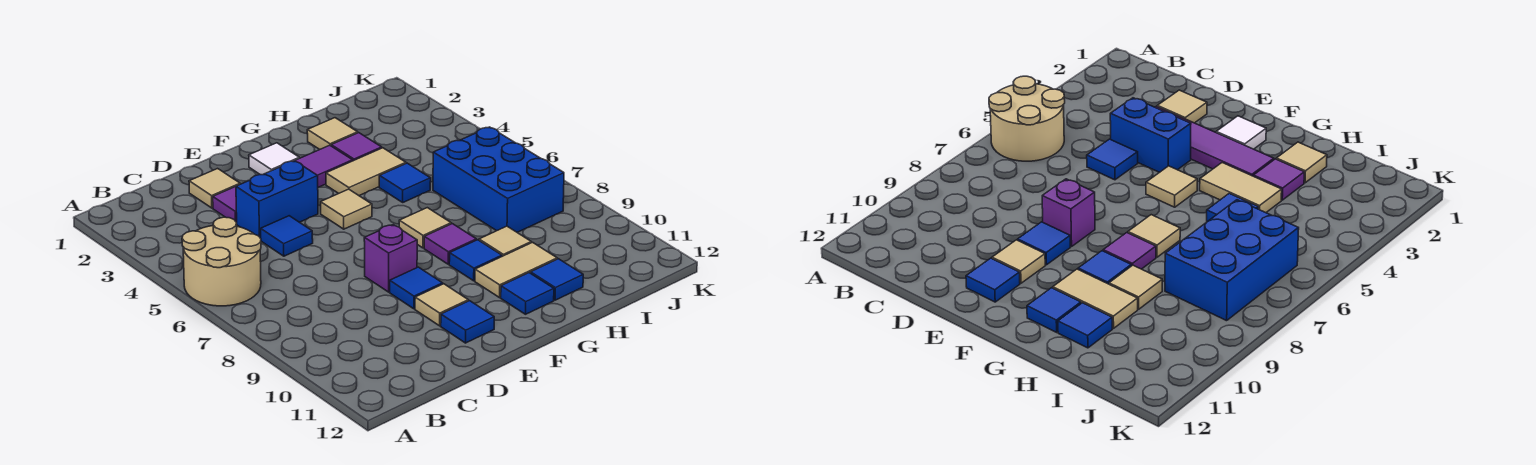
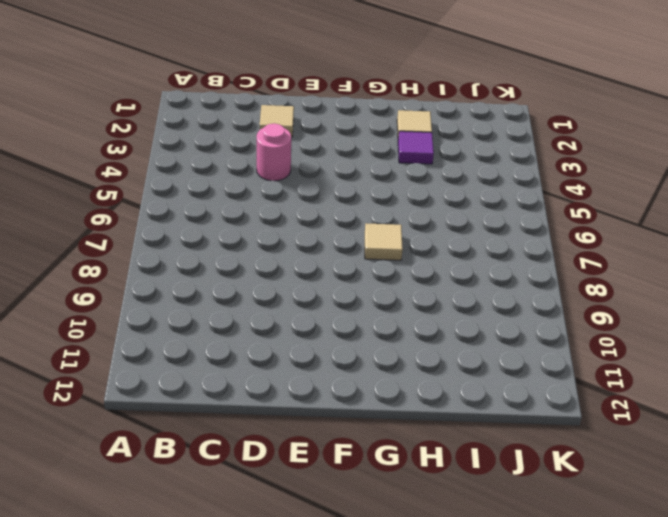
pink 1x1 round brick [257,123,291,181] -> blue 1x2 brick [236,161,318,238]
none -> tan 2x2 round brick [182,217,261,306]
none -> purple 1x4 tile [213,145,353,222]
none -> blue 1x1 tile [261,216,313,256]

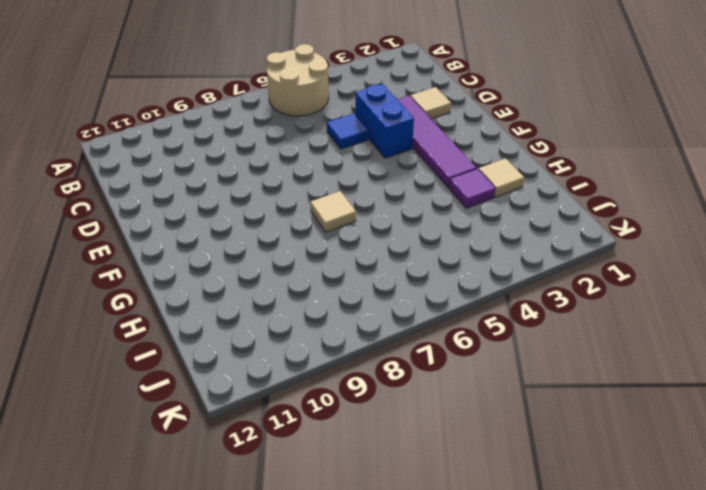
none -> purple 1x1 brick [364,225,417,292]
none -> blue 1x1 tile [390,267,443,309]
none -> tan 1x1 tile [415,284,468,326]

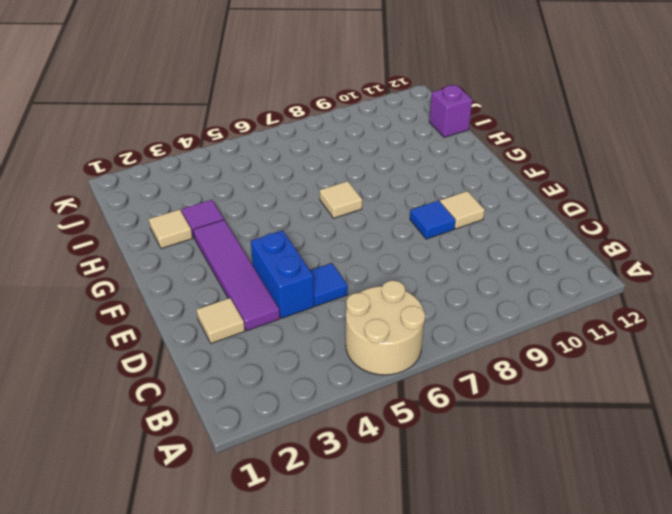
purple 1x1 brick [429,85,472,137] -> purple 1x1 brick moved to [364,225,417,292]
none -> blue 1x1 tile [441,301,494,343]
none -> white 1x1 tile [249,143,299,175]
none -> tan 1x1 tile [321,189,372,229]

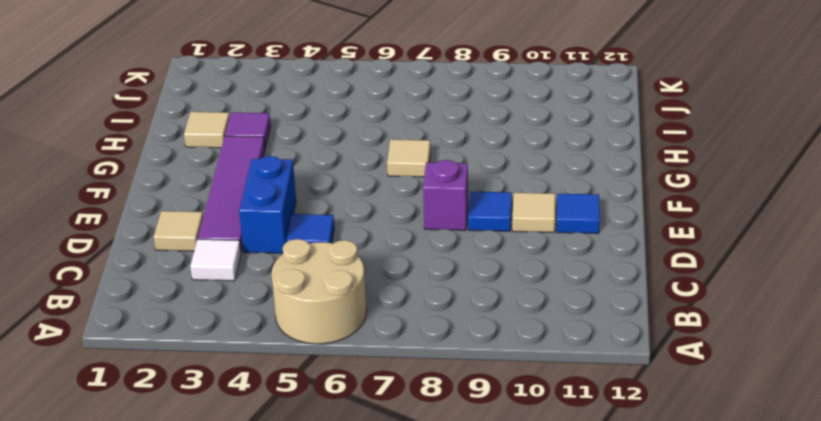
white 1x1 tile [190,239,241,281] -> white 1x1 tile moved to [249,143,299,175]
none -> tan 1x1 tile [321,189,372,229]
none -> tan 1x2 tile [326,148,406,196]
none -> purple 1x1 tile [424,224,476,264]

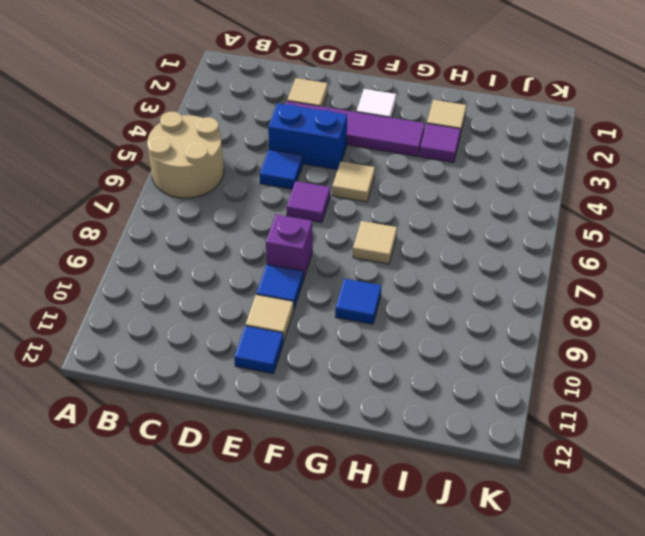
purple 1x1 tile [287,181,330,223] -> purple 1x1 tile moved to [424,224,476,264]
none -> tan 1x2 tile [326,148,406,196]
none -> tan 1x2 tile [475,242,557,298]
none -> blue 1x1 tile [501,273,554,314]

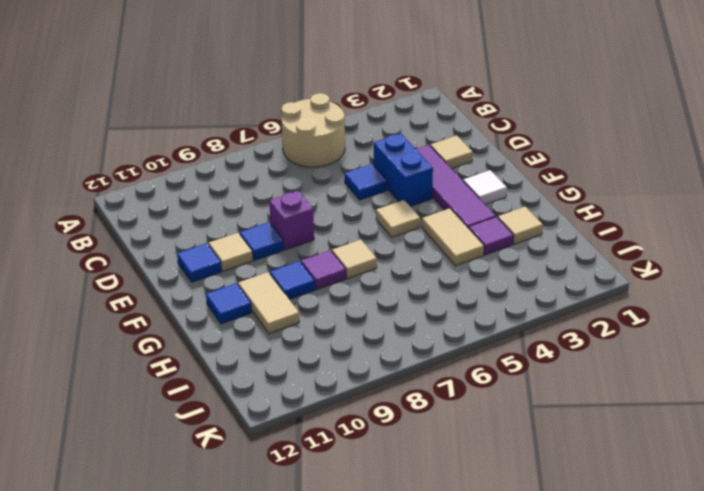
none -> blue 1x1 tile [379,163,431,202]
none -> tan 1x1 tile [479,226,531,256]
none -> blue 1x1 tile [531,259,583,300]

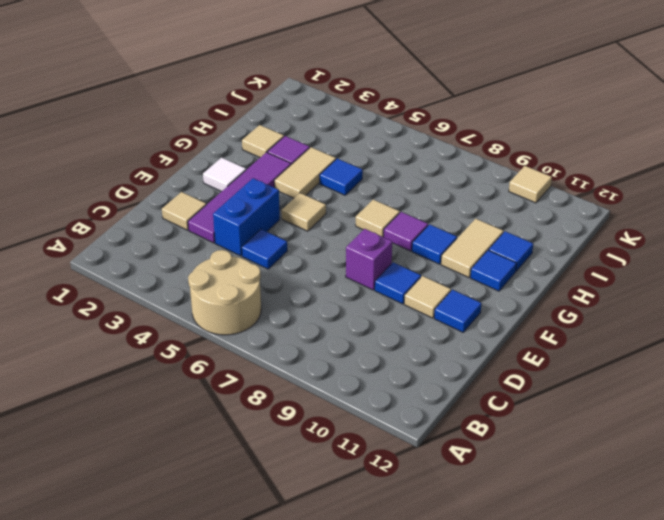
tan 1x1 tile [509,166,552,203] -> tan 1x1 tile moved to [479,226,531,256]
none -> blue 2x3 brick [433,127,564,233]

